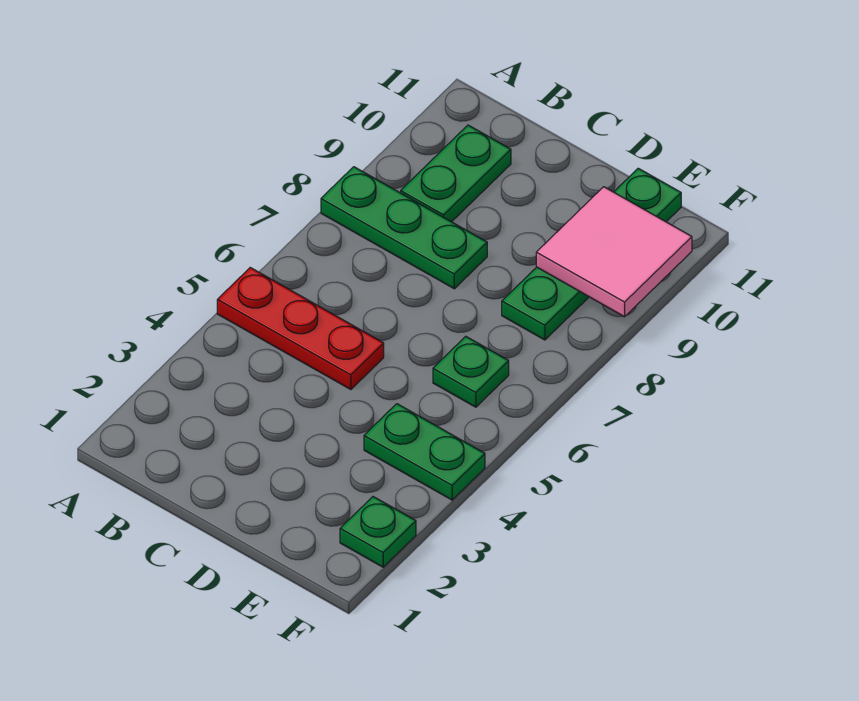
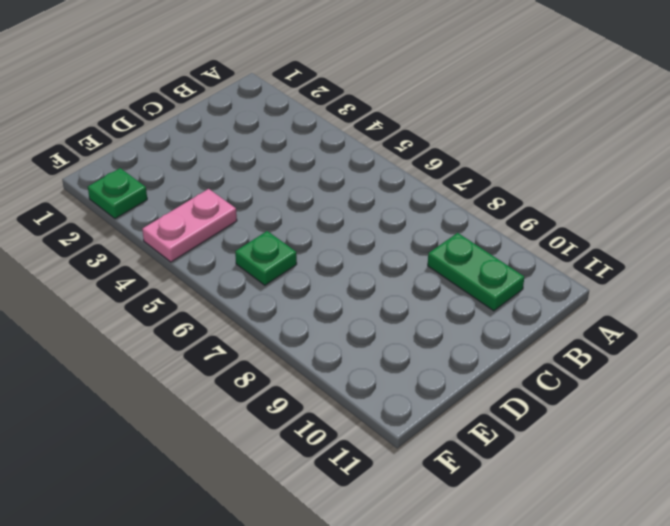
pink 1x2 plate [142,189,237,262] -> green 1x2 plate [364,404,485,500]
none -> red 1x3 plate [217,268,384,390]
none -> green 1x3 plate [321,167,487,289]

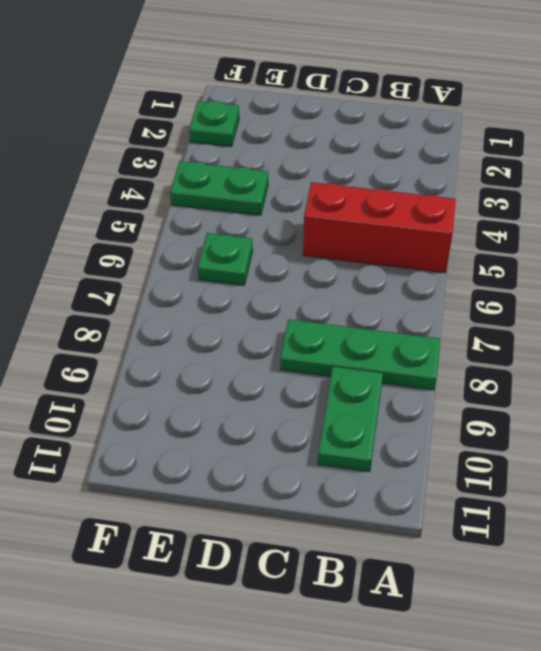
red 1x3 brick [303,182,456,273] -> red 1x3 plate [217,268,384,390]
none -> green 1x4 plate [502,168,681,340]
none -> pink 2x2 tile [536,187,692,317]

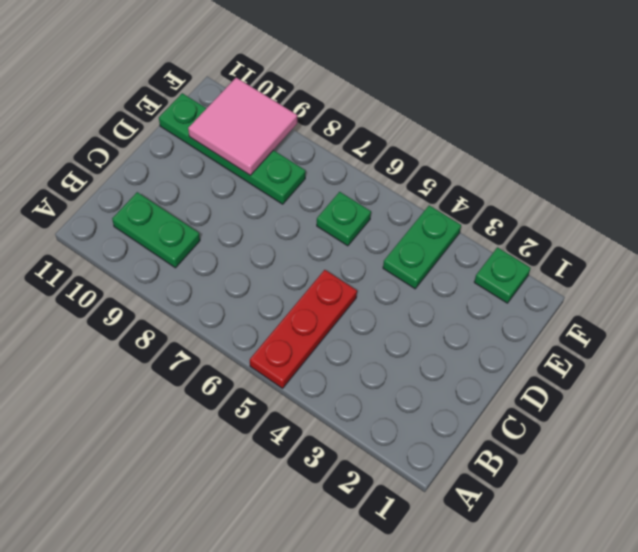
none -> green 1x3 plate [321,167,487,289]

